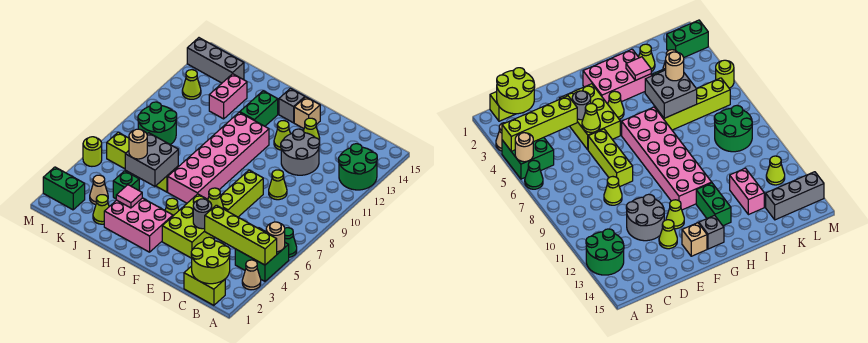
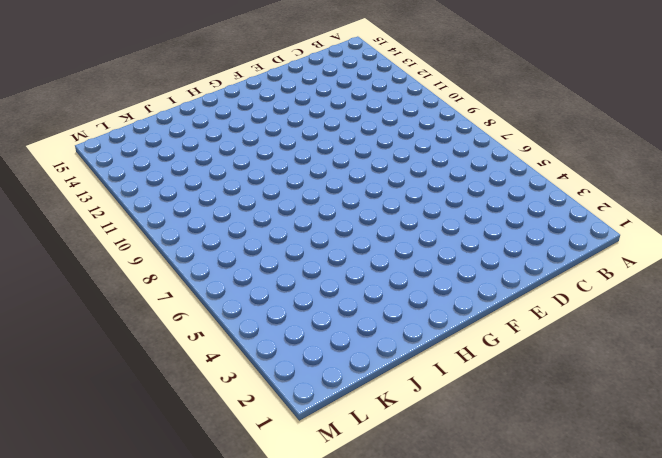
none -> tan 1x1 cone [242,260,261,290]
none -> green 2x2 brick [235,228,289,281]
none -> green 1x1 cone [285,228,297,257]
none -> green 2x2 round brick [339,144,377,190]

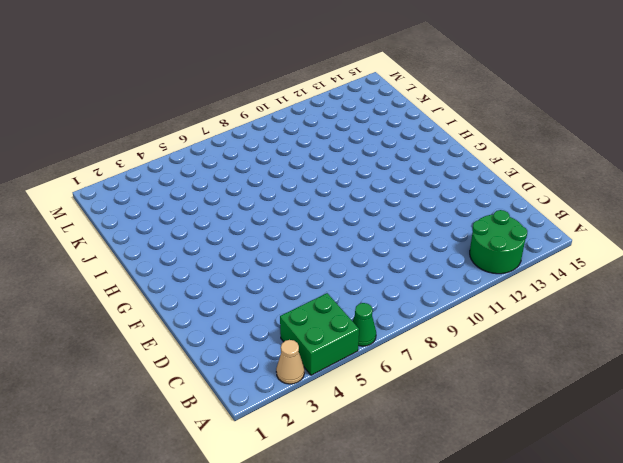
none -> lime 1x2 brick [184,266,225,306]
none -> lime 1x1 cone [269,170,287,200]
none -> grey 2x2 round brick [281,129,320,175]
none -> lime 2x3 brick [162,194,227,258]

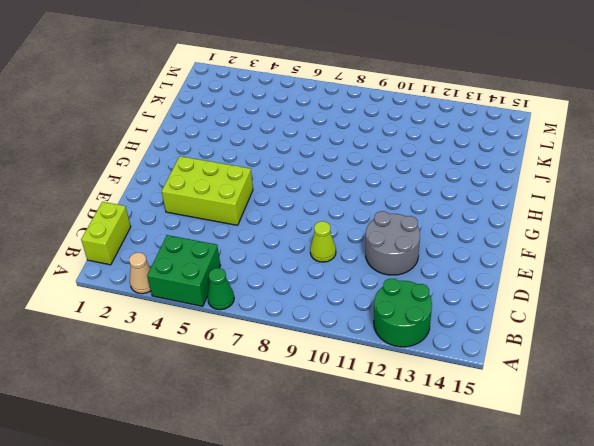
none -> lime 1x3 brick [220,170,263,217]
none -> lime 1x1 cone [304,118,320,142]
none -> lime 1x1 cone [274,121,290,150]
none -> tan 1x1 brick [294,97,320,129]

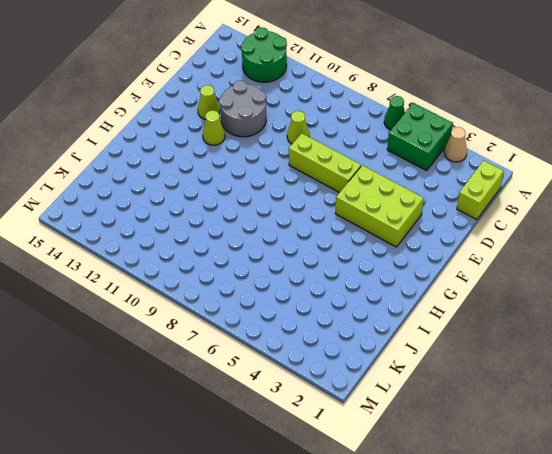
none -> tan 1x1 brick [294,97,320,129]
none -> pink 2x3 brick [104,198,173,252]
none -> lime 1x1 cone [165,198,179,216]
none -> pink 2x6 brick [168,112,269,203]

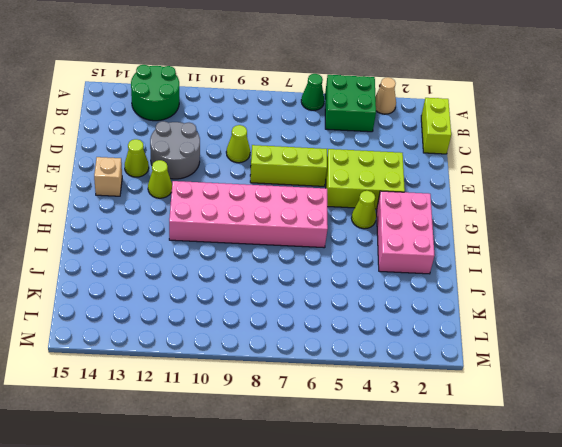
none -> grey 1x1 brick [279,89,305,123]
none -> green 1x2 brick [240,91,278,126]
none -> lime 1x4 brick [107,132,178,192]
none -> lime 1x1 cone [93,195,109,224]

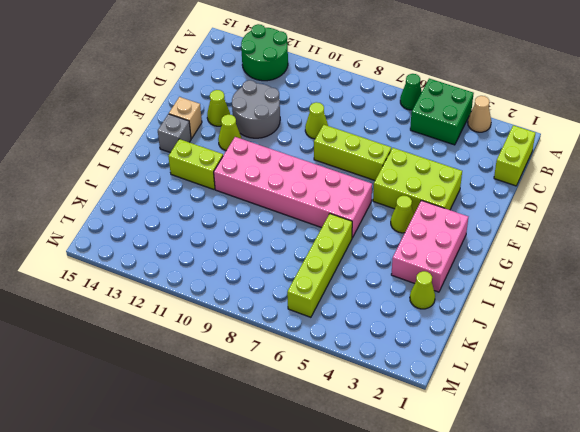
lime 1x2 brick [168,139,223,189] -> green 1x2 brick [240,91,278,126]
none -> green 1x1 brick [113,171,139,199]
none -> pink 1x2 brick [209,74,247,119]
none -> tan 1x1 cone [90,175,108,205]
none -> green 2x2 round brick [138,102,177,145]

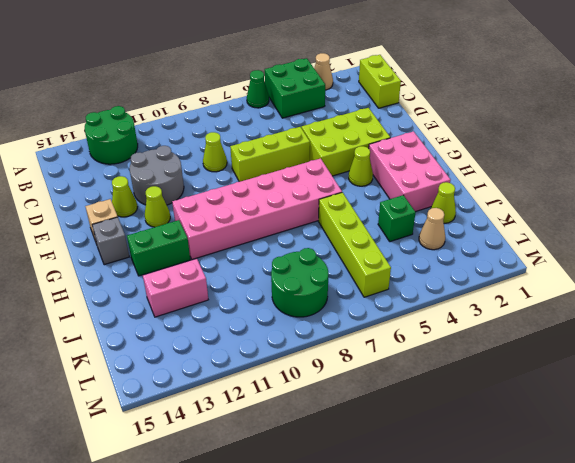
none -> grey 1x3 brick [187,38,244,83]
none -> green 1x2 brick [43,167,85,210]
none -> lime 1x1 cone [182,70,201,99]
none -> lime 1x1 round brick [83,137,102,166]

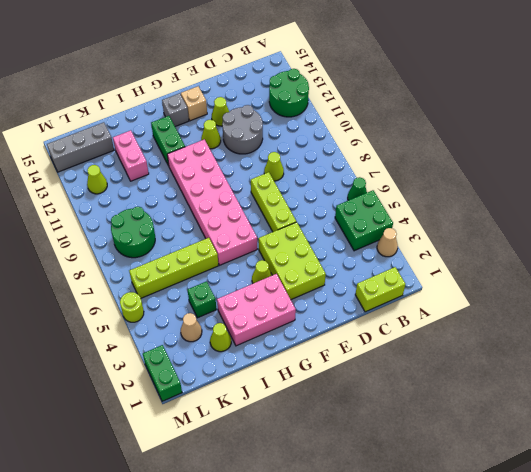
green 1x2 brick [143,345,182,401] -> green 1x2 brick turned to [43,167,85,210]
none -> lime 1x4 brick [205,205,277,265]
none -> tan 1x1 round brick [266,222,285,252]
none -> lime 2x2 round brick [191,237,230,284]
none -> grey 1x1 round brick [193,199,212,229]

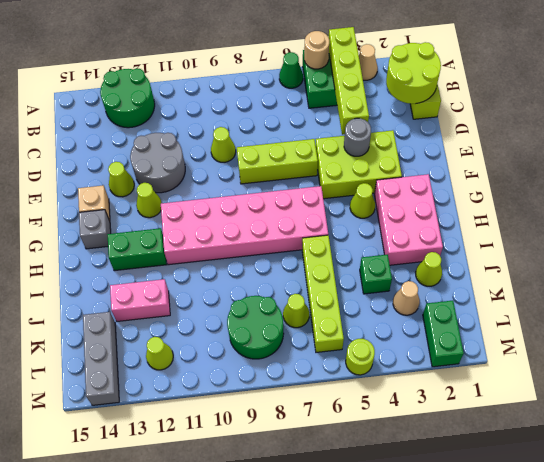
lime 1x1 cone [283,294,309,328] -> lime 1x1 cone moved to [208,188,224,209]
none -> pink 1x1 tile [116,185,142,208]
none -> grey 2x2 brick [125,133,178,186]
none -> tan 1x1 round brick [129,129,147,159]

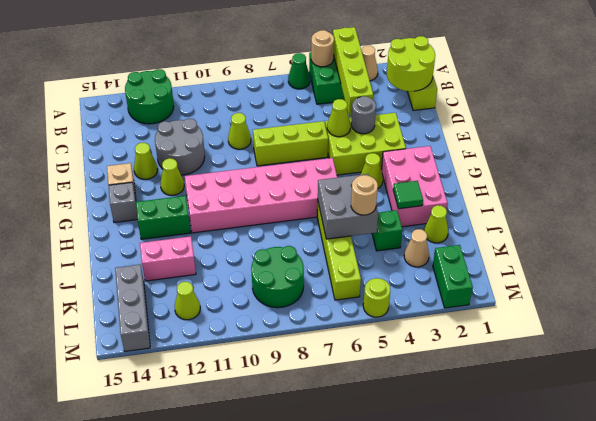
green 1x1 tile [393,181,423,209] -> pink 1x1 tile [116,185,142,208]

